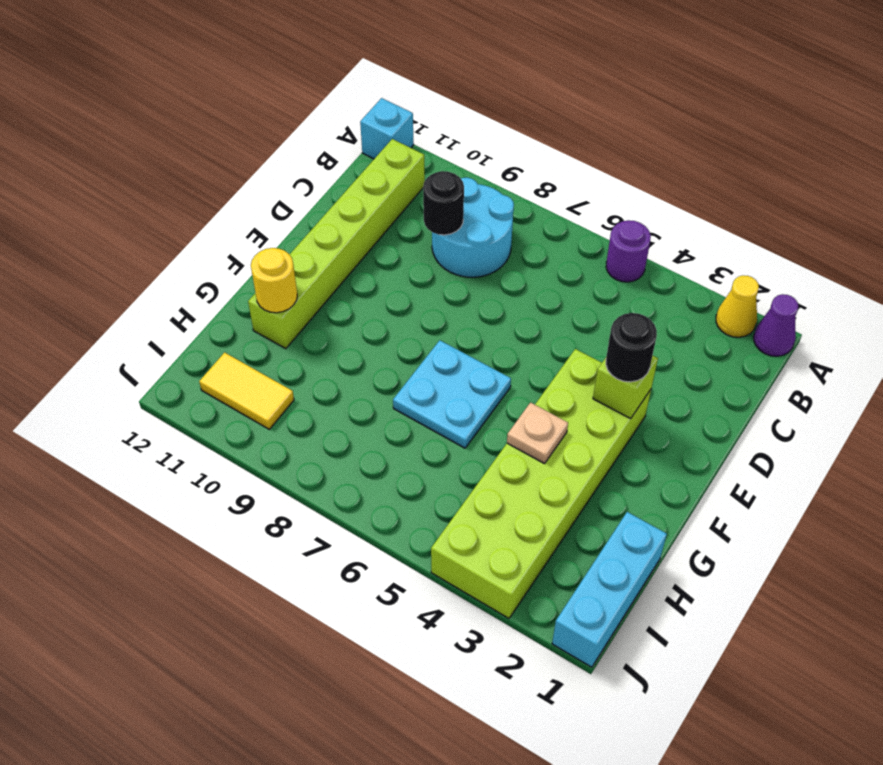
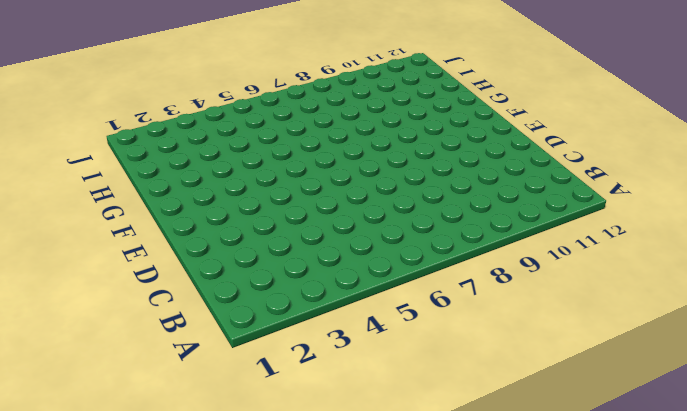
none -> purple 1x1 cone [754,294,798,356]
none -> yellow 1x1 cone [716,275,759,337]
none -> purple 1x1 round brick [606,220,651,282]

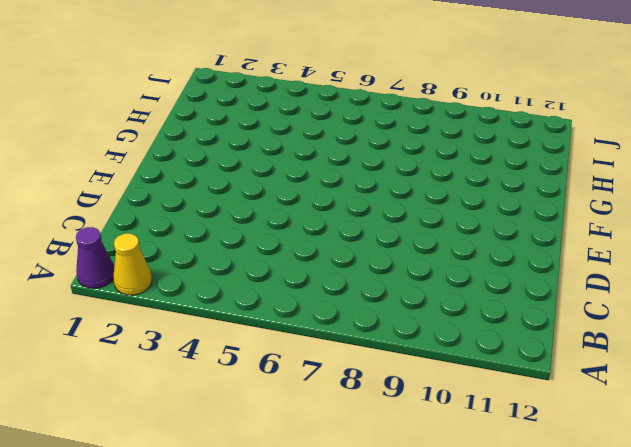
none -> purple 1x1 round brick [606,220,651,282]
none -> cyan 1x1 brick [360,98,414,159]
none -> cyan 2x2 round brick [432,178,514,277]

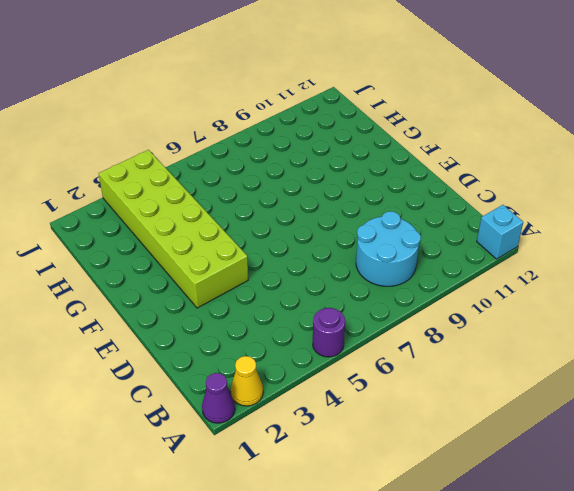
none -> lime 1x6 brick [248,139,425,349]
none -> cyan 2x2 plate [393,340,511,448]
none -> cyan 1x3 brick [552,512,667,667]

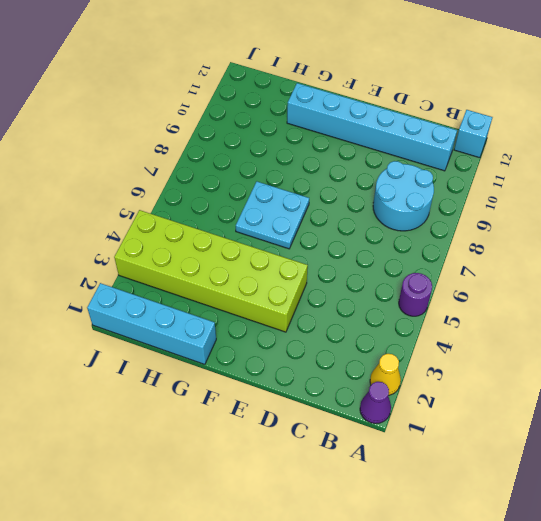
cyan 1x6 brick [287,83,457,171] -> lime 1x6 brick [248,139,425,349]
cyan 1x4 brick [87,283,216,364] -> cyan 1x3 brick [552,512,667,667]
none -> yellow 1x2 tile [199,352,294,429]
none -> black 1x1 round brick [423,171,464,235]
none -> lime 1x1 brick [593,356,658,419]

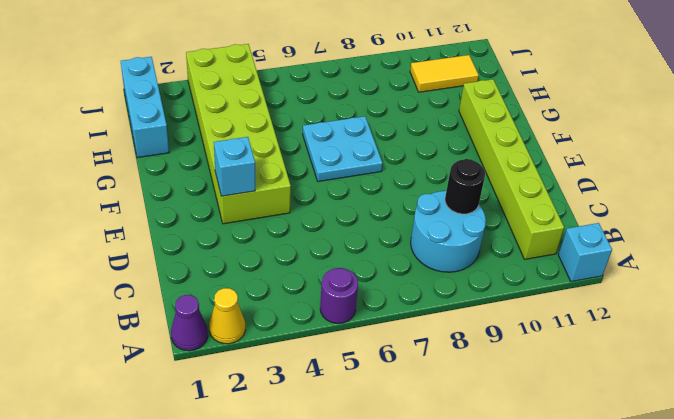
cyan 1x1 brick [214,137,255,196] -> lime 1x1 brick [593,356,658,419]
none -> tan 1x1 plate [507,402,568,464]
none -> yellow 1x1 round brick [251,248,297,313]
none -> black 1x1 round brick [606,313,657,382]

